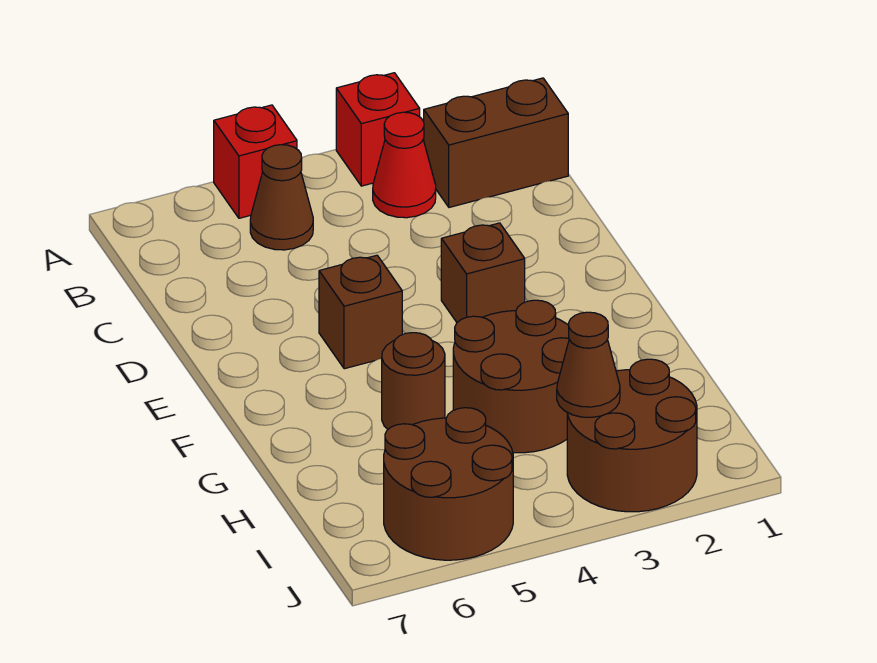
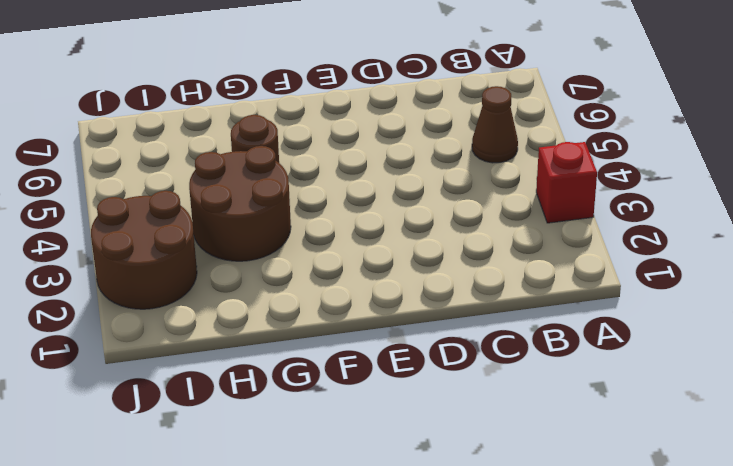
none -> red 1x1 brick [214,105,297,218]
none -> brown 1x2 brick [424,78,568,207]
none -> red 1x1 cone [373,112,436,218]

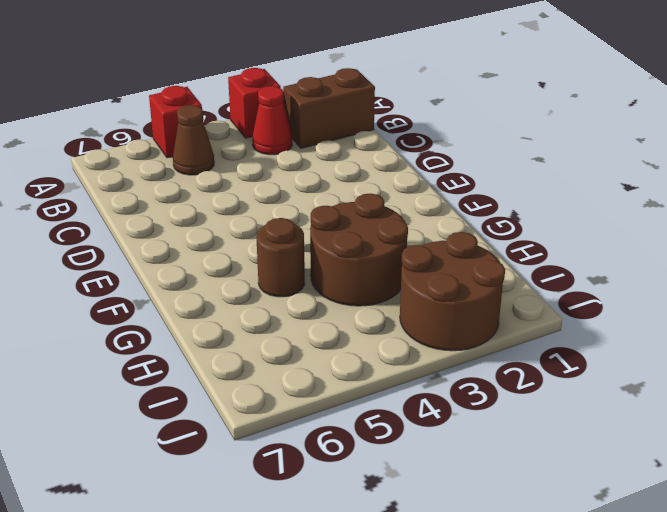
none -> brown 1x1 brick [441,223,525,322]
none -> brown 1x1 brick [319,255,402,369]
none -> brown 2x2 round brick [384,408,513,560]

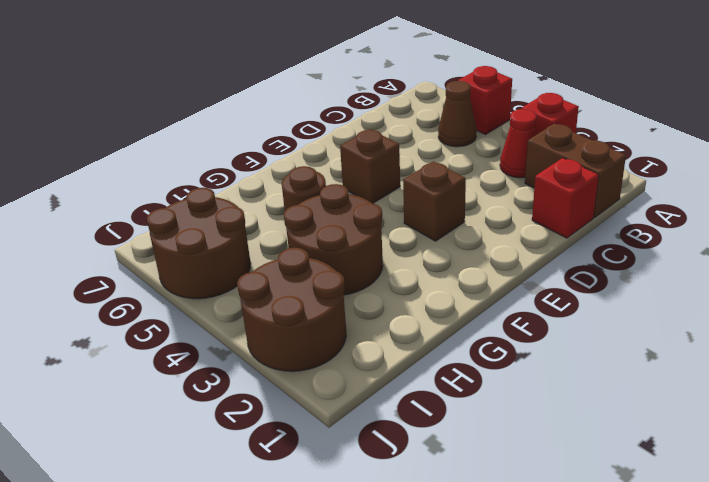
red 1x1 brick [532,158,599,238] -> none
none -> brown 1x1 cone [557,312,620,417]

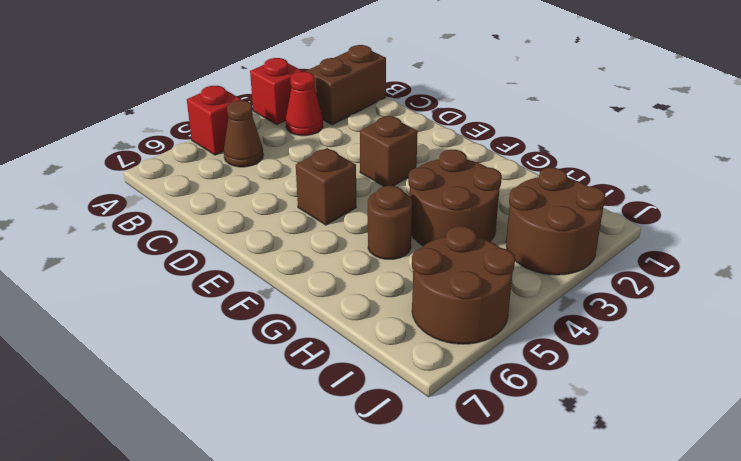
none -> brown 1x1 cone [557,312,620,417]

